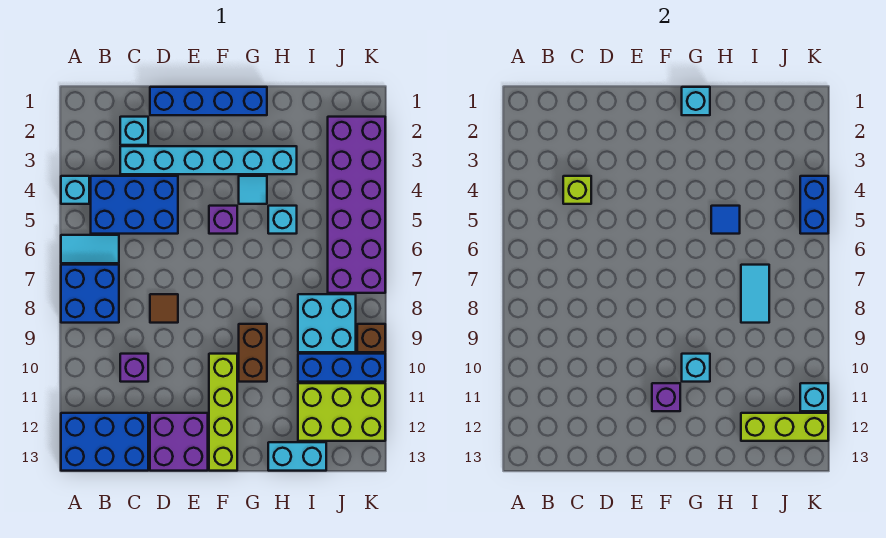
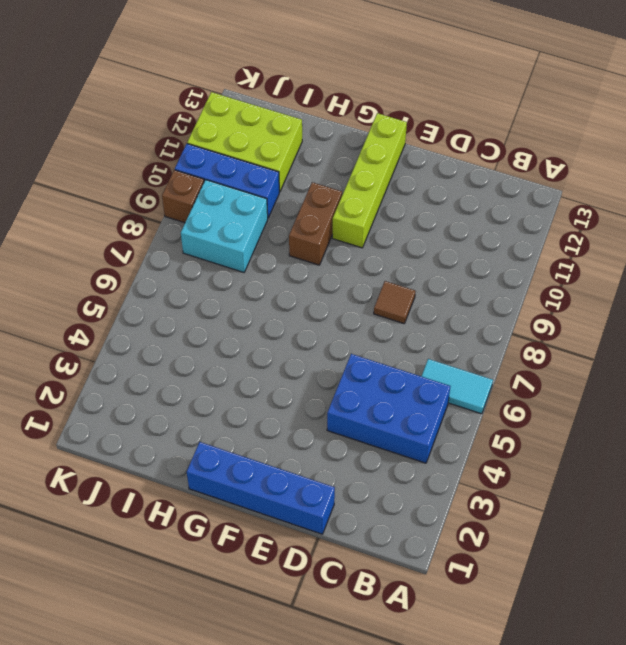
none -> cyan 1x1 brick [61,176,89,204]
none -> blue 2x2 brick [61,265,119,323]
none -> blue 2x3 brick [61,413,148,471]
none -> cyan 1x1 brick [120,117,148,145]

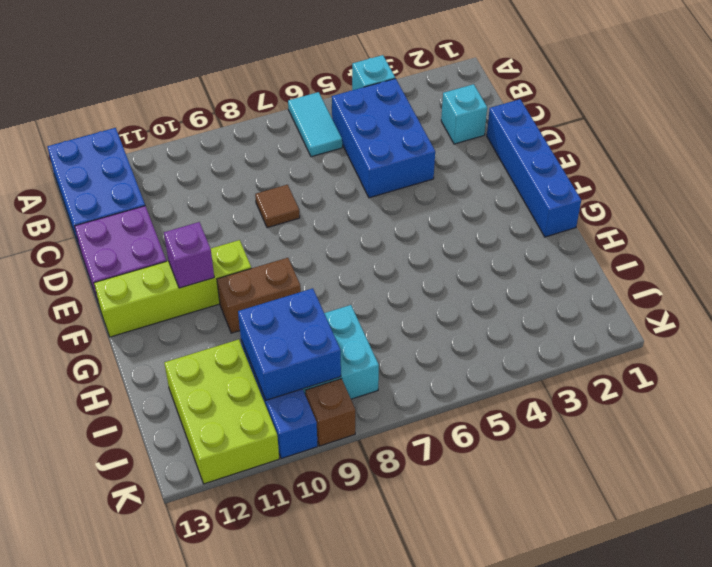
blue 2x2 brick [238,288,341,400] -> blue 2x2 brick moved to [61,265,119,323]
none -> cyan 1x6 brick [120,146,297,174]
none -> purple 1x1 brick [120,354,148,382]
none -> purple 1x1 brick [209,206,237,234]
none -> cyan 1x1 tile [239,176,267,204]

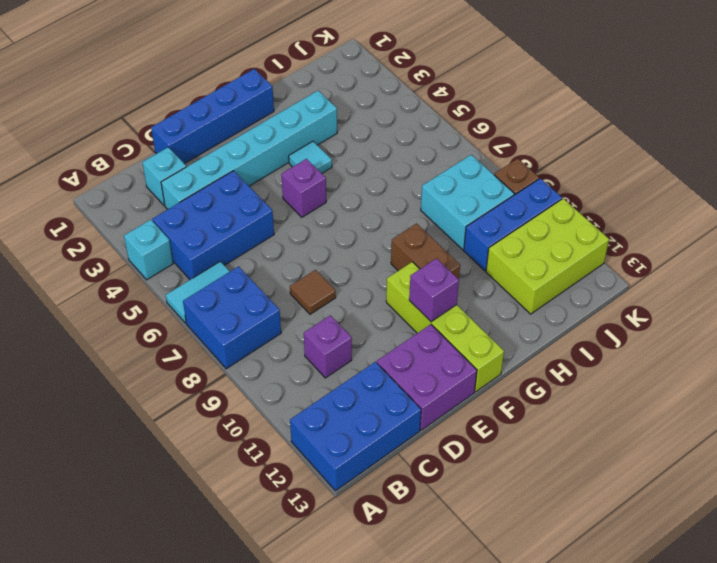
none -> cyan 1x1 brick [268,206,297,234]
none -> cyan 1x2 brick [268,442,326,471]
none -> purple 2x6 brick [328,117,385,293]
none -> lime 1x1 brick [563,176,591,204]

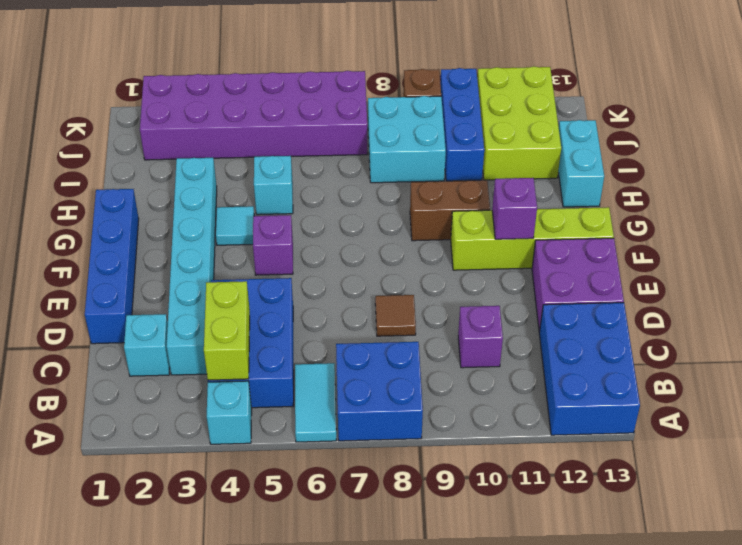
lime 1x2 brick [204,281,250,380] -> lime 1x1 brick [563,176,591,204]
none -> cyan 1x1 brick [682,87,710,115]
none -> cyan 1x1 brick [682,354,710,382]
none -> blue 1x1 tile [711,206,740,234]
none -> cyan 1x2 tile [741,265,769,323]

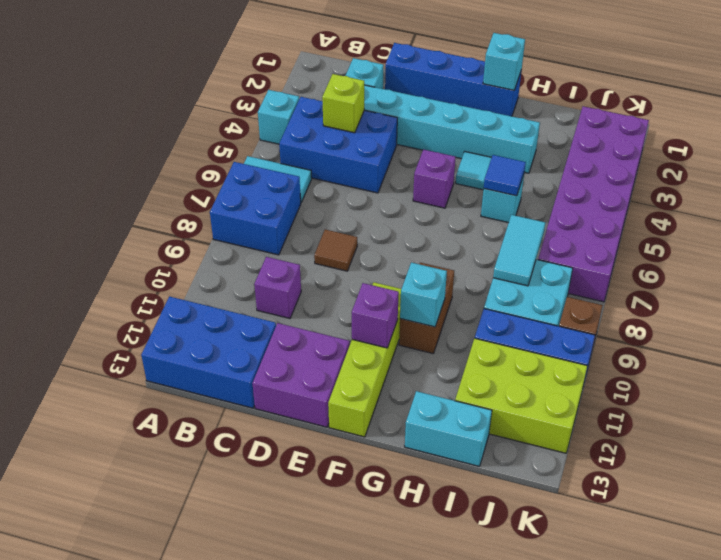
none -> lime 1x3 brick [741,413,828,441]
none -> blue 1x2 brick [800,176,828,234]
none -> cyan 1x1 brick [800,383,828,411]

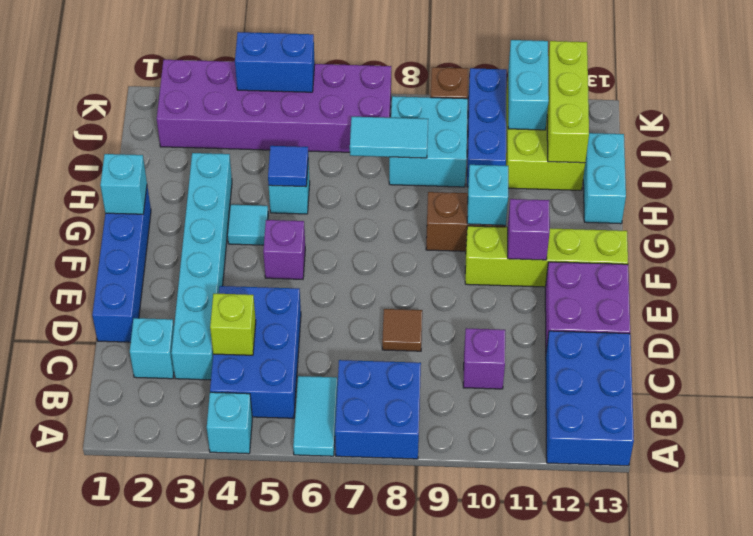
cyan 1x2 brick [508,40,549,130] -> cyan 1x1 brick [800,383,828,411]

